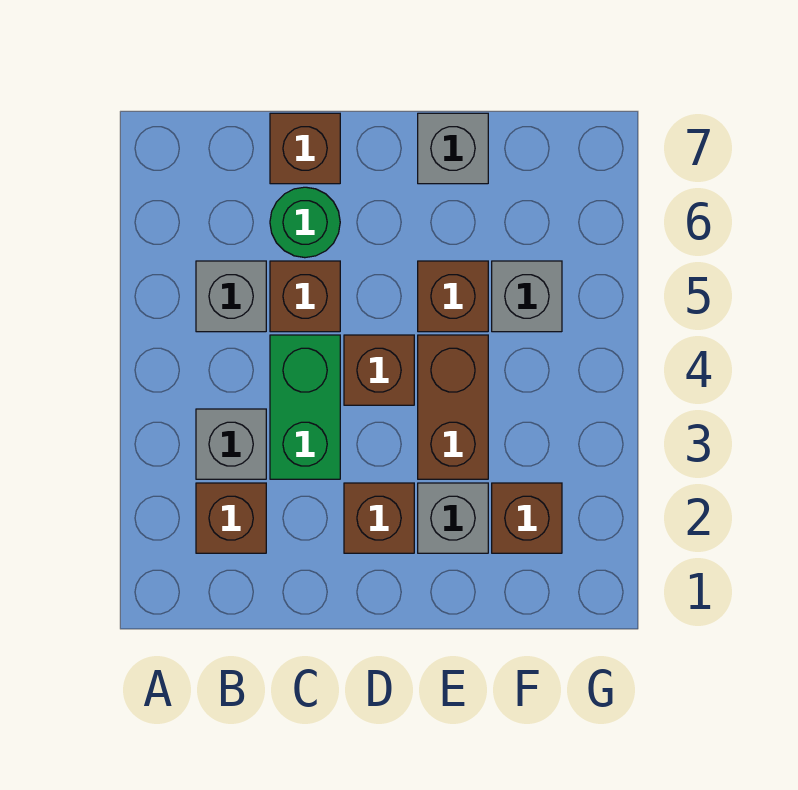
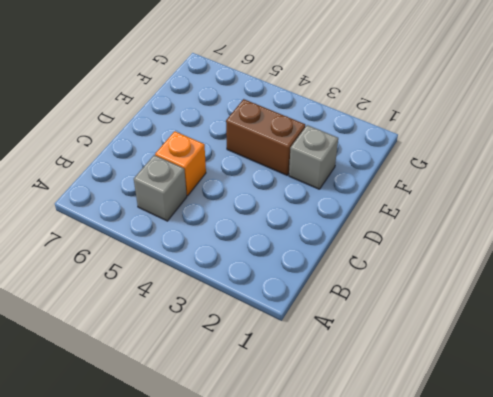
orange 1x1 brick [155,131,206,196] -> brown 1x1 brick [270,261,340,332]
none -> brown 1x1 brick [196,483,266,553]
none -> grey 1x1 brick [196,409,266,479]
none -> green 1x2 brick [270,335,340,479]

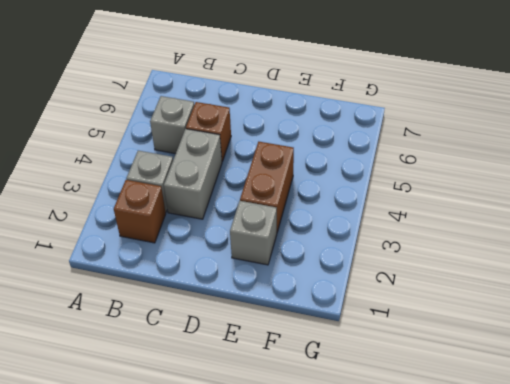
grey 1x2 brick [164,129,222,219] -> green 1x2 brick [270,335,340,479]
none -> green 1x1 round brick [270,187,340,258]
none -> brown 1x1 brick [270,113,340,184]
none -> brown 1x1 brick [344,483,414,553]

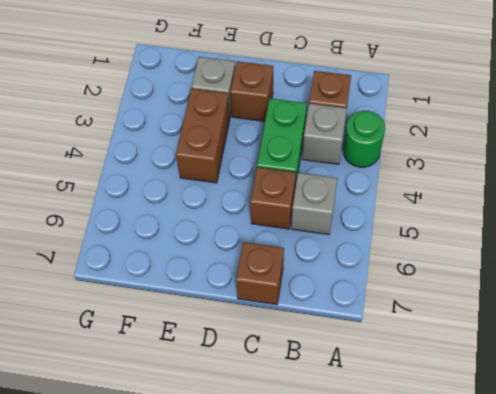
green 1x1 round brick [343,111,385,167] -> green 1x1 round brick moved to [270,187,340,258]
none -> brown 1x1 brick [344,335,414,405]
none -> brown 1x1 brick [418,261,488,332]
none -> grey 1x1 brick [418,113,488,184]

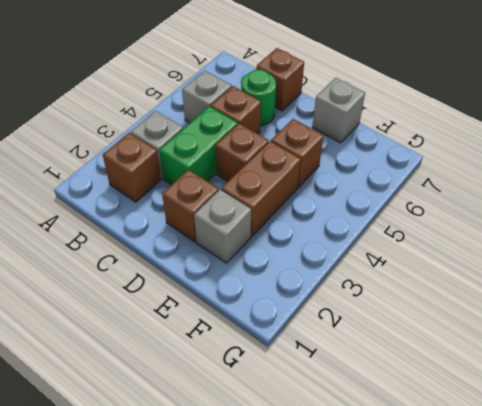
none -> brown 1x1 brick [492,483,562,553]
none -> grey 1x1 brick [492,261,562,332]

